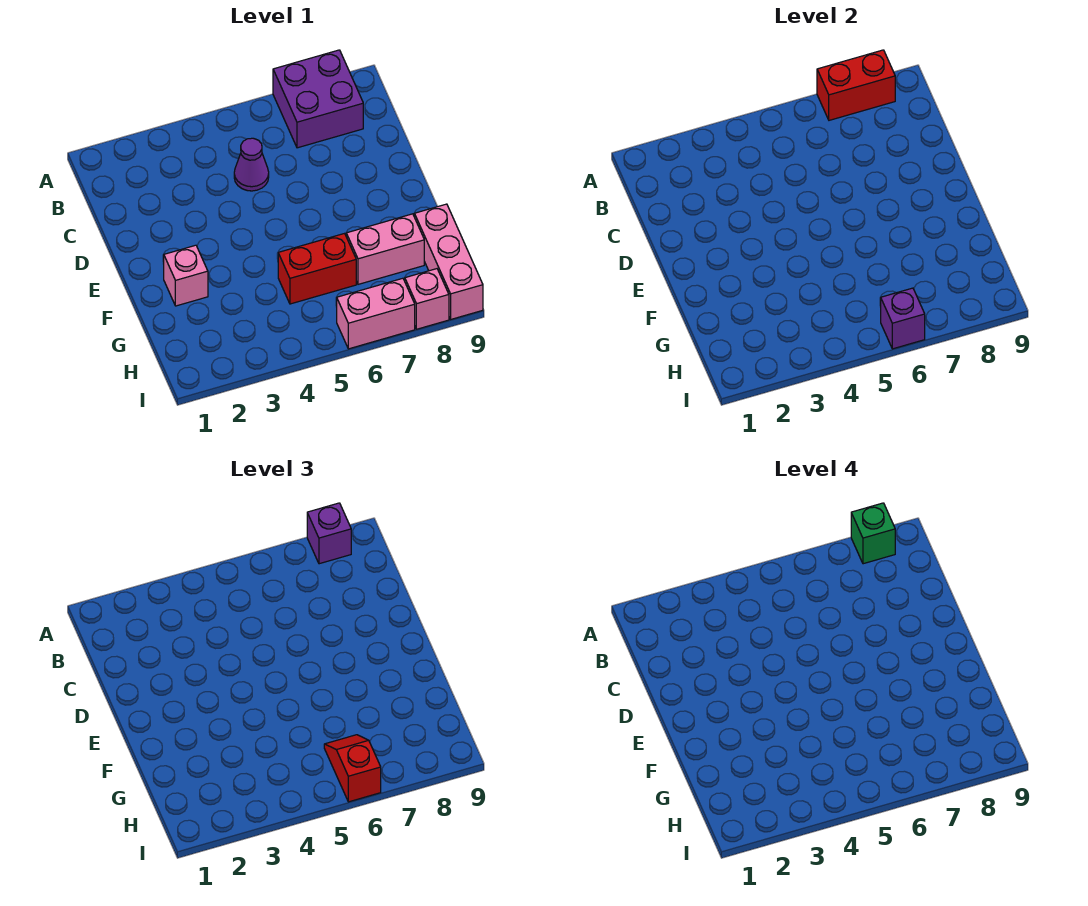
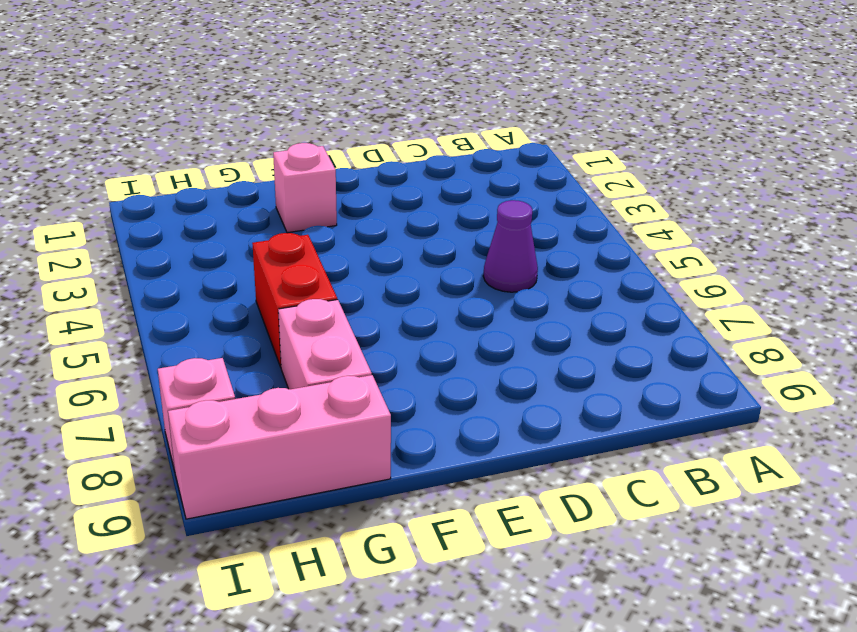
none -> purple 2x2 brick [273,50,363,148]
none -> pink 1x2 brick [337,278,415,349]
none -> red 1x2 brick [817,50,895,120]

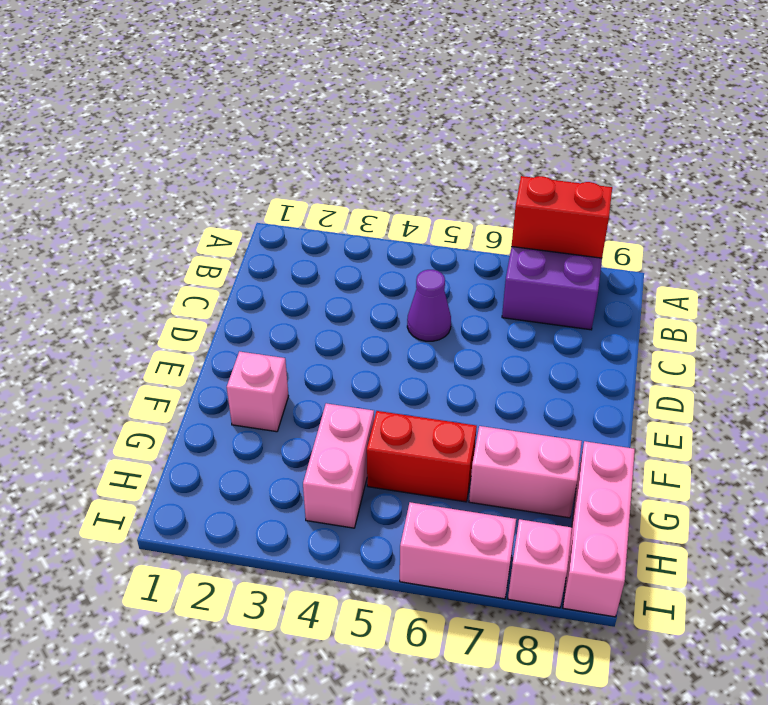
pink 1x2 brick [303,403,374,528] -> none
none -> purple 1x1 brick [881,288,925,349]
none -> purple 1x1 brick [307,503,351,564]
none -> red 1x2 slope [324,735,381,802]

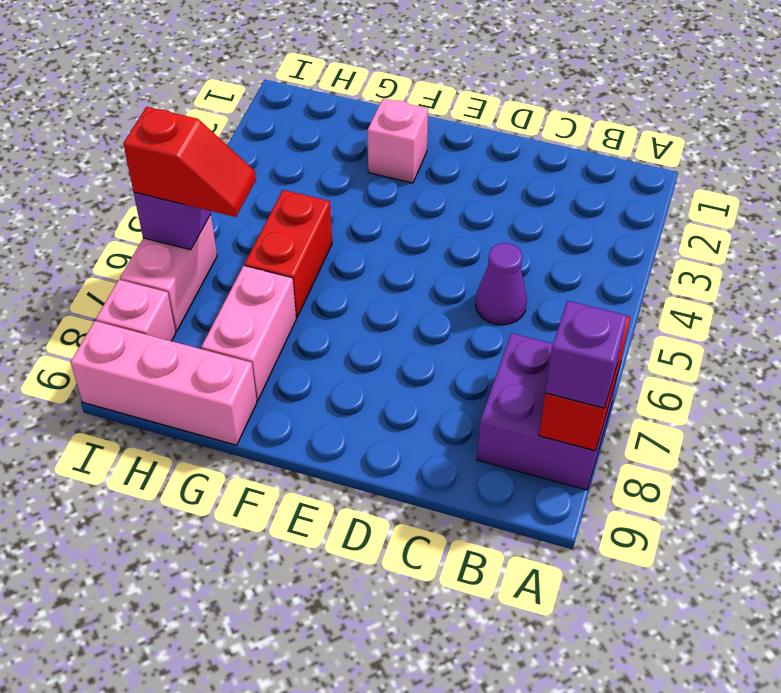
none -> green 1x1 brick [851,503,895,564]

